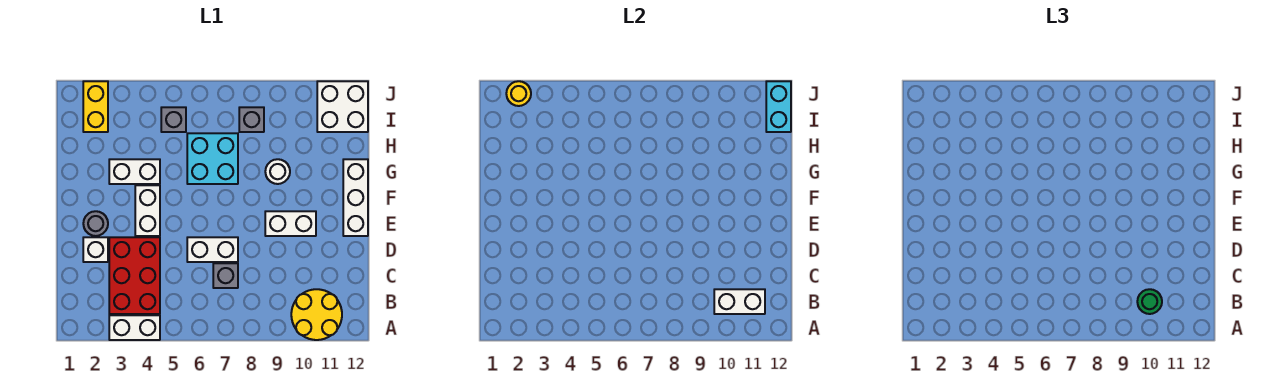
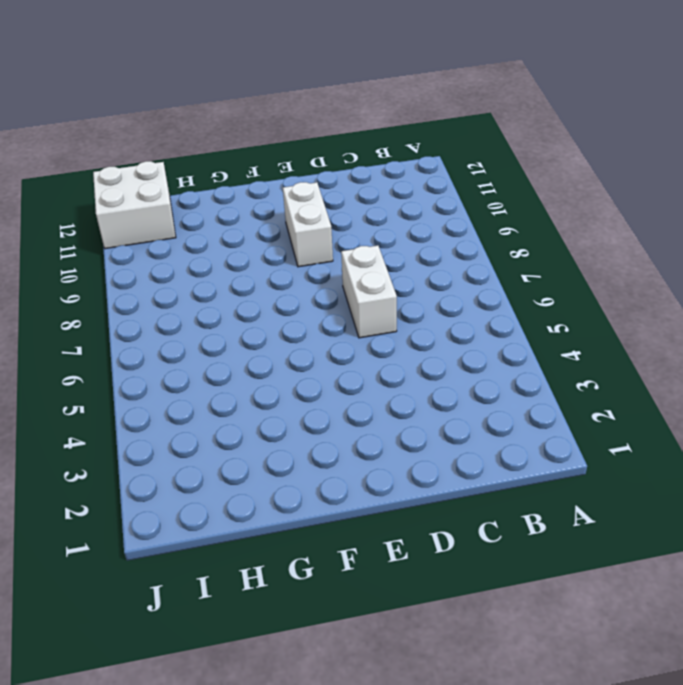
none -> white 1x2 brick [109,315,160,340]
none -> yellow 2x2 round brick [291,289,342,340]
none -> red 2x3 brick [109,237,160,314]

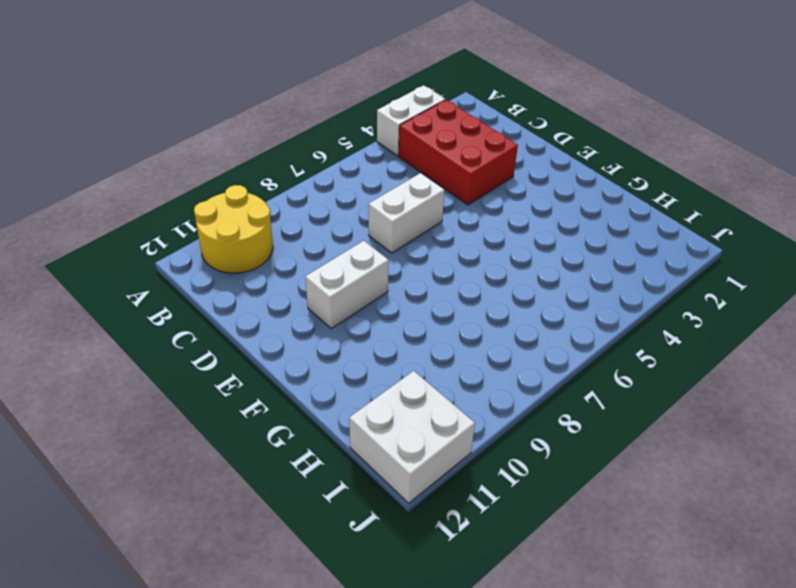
none -> grey 1x1 brick [213,263,238,288]
none -> white 1x1 brick [83,237,108,262]
none -> grey 1x1 round brick [83,211,108,236]

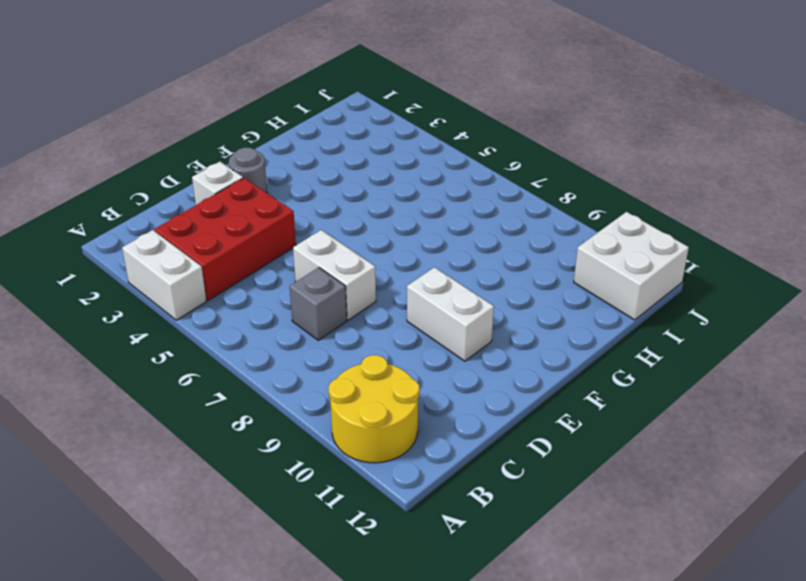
none -> white 1x2 brick [135,185,160,236]
none -> white 1x3 brick [343,159,368,236]
none -> white 1x2 brick [109,159,160,184]

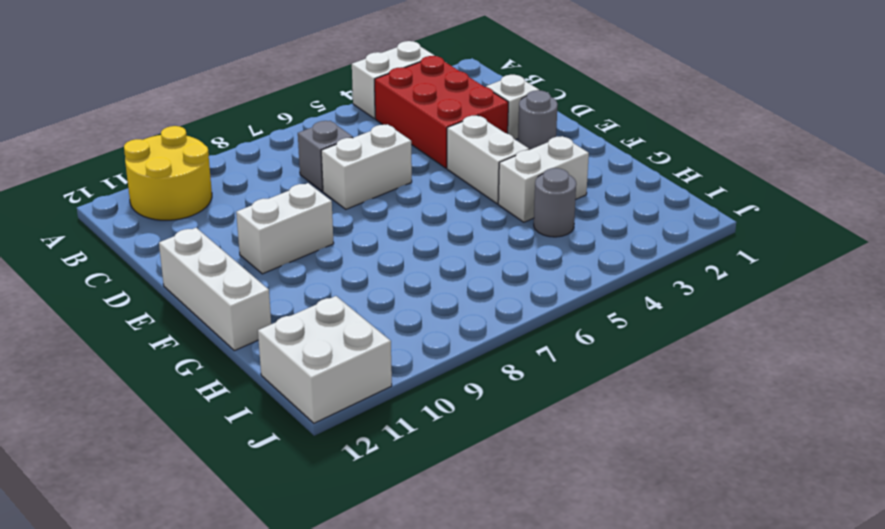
grey 1x1 round brick [534,168,576,237] -> none
none -> cyan 2x2 brick [187,133,238,184]
none -> white 1x1 round brick [265,159,290,184]
none -> yellow 1x2 brick [83,81,108,132]

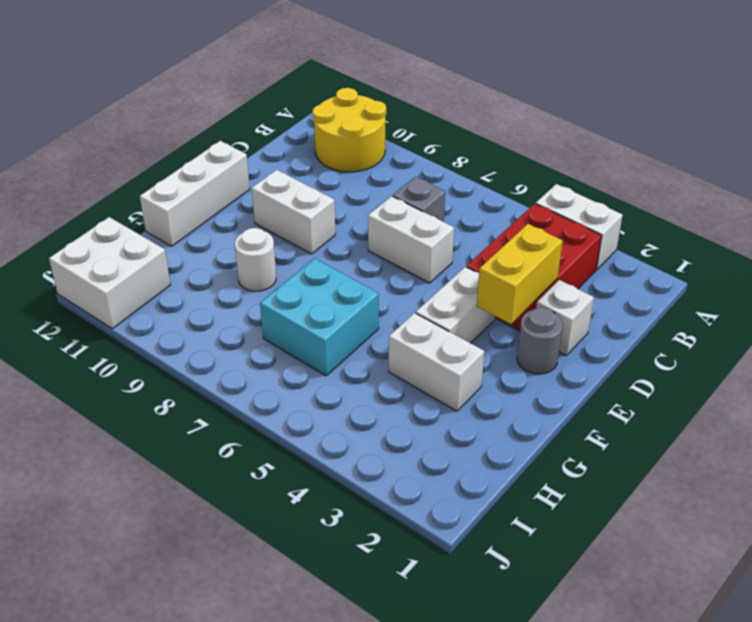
yellow 1x2 brick [477,224,563,324] -> yellow 1x2 brick moved to [83,81,108,132]
none -> grey 1x1 brick [161,107,186,132]
none -> grey 1x1 brick [239,107,264,132]
none -> white 1x2 brick [714,289,765,314]

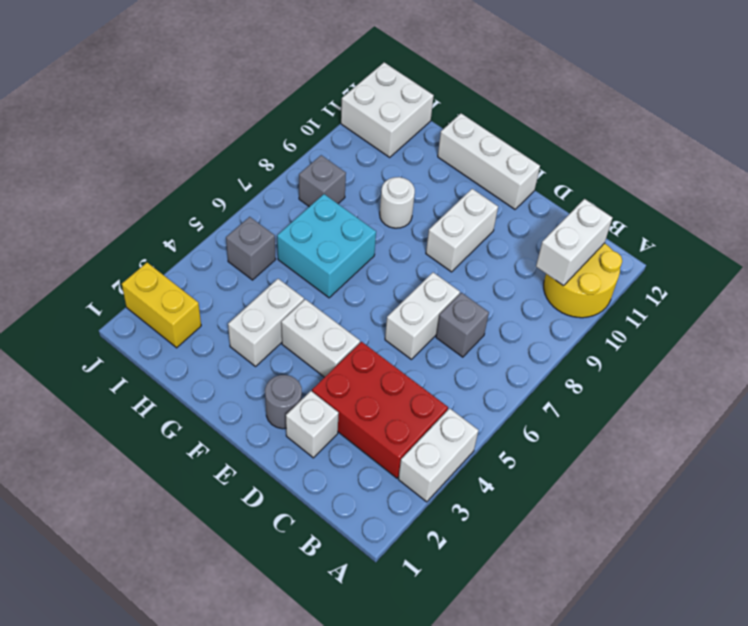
none -> cyan 1x2 brick [766,81,791,132]
none -> yellow 1x1 round brick [506,81,531,106]
none -> green 1x1 round brick [1137,289,1162,314]

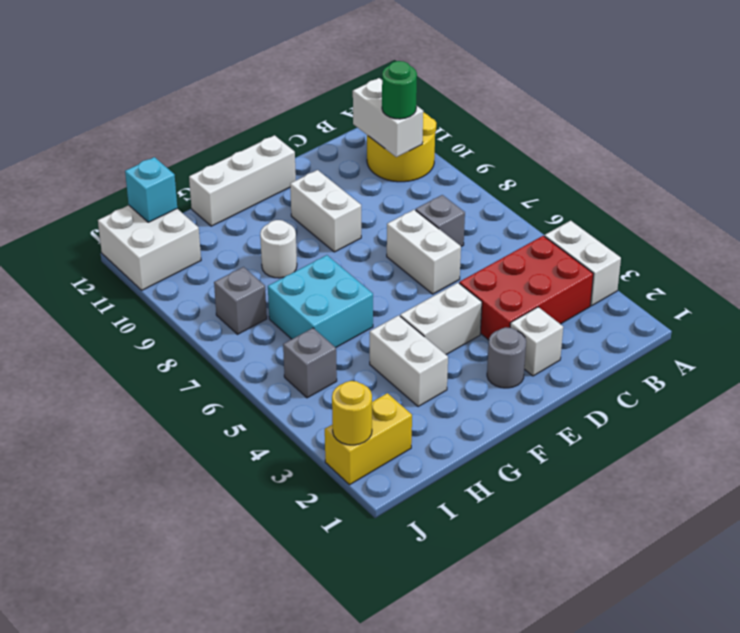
cyan 1x1 brick [125,157,177,222] -> cyan 1x2 brick [766,81,791,132]

